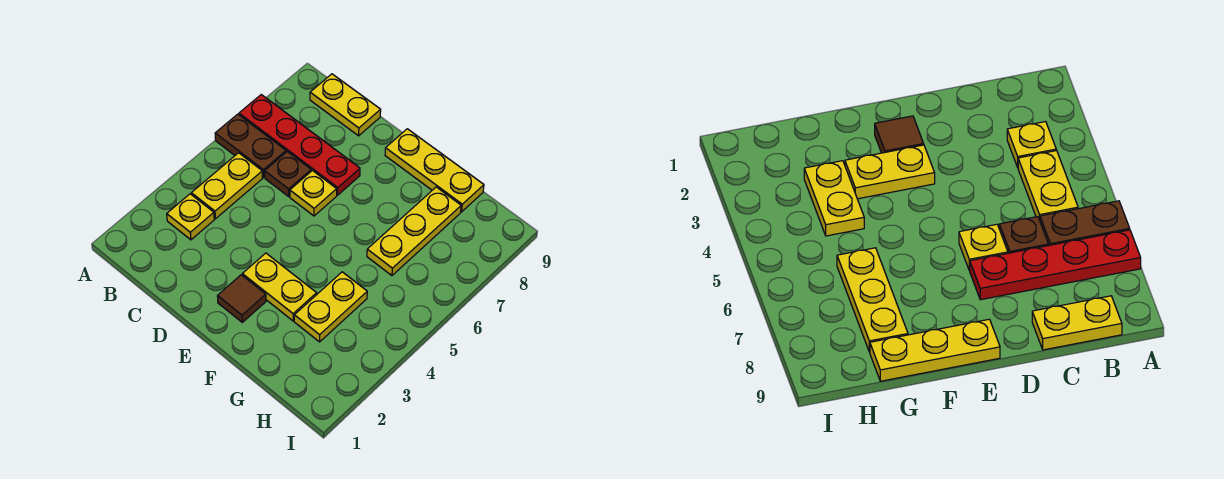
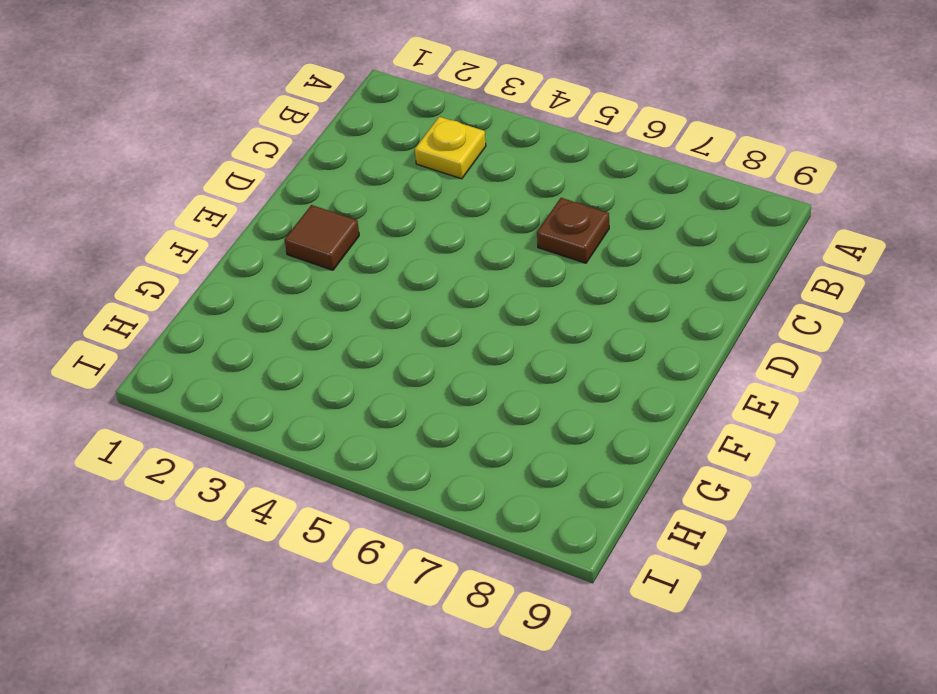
none -> brown 1x2 plate [215,114,286,177]
none -> red 1x4 plate [239,95,360,195]
none -> yellow 1x2 plate [191,153,263,219]

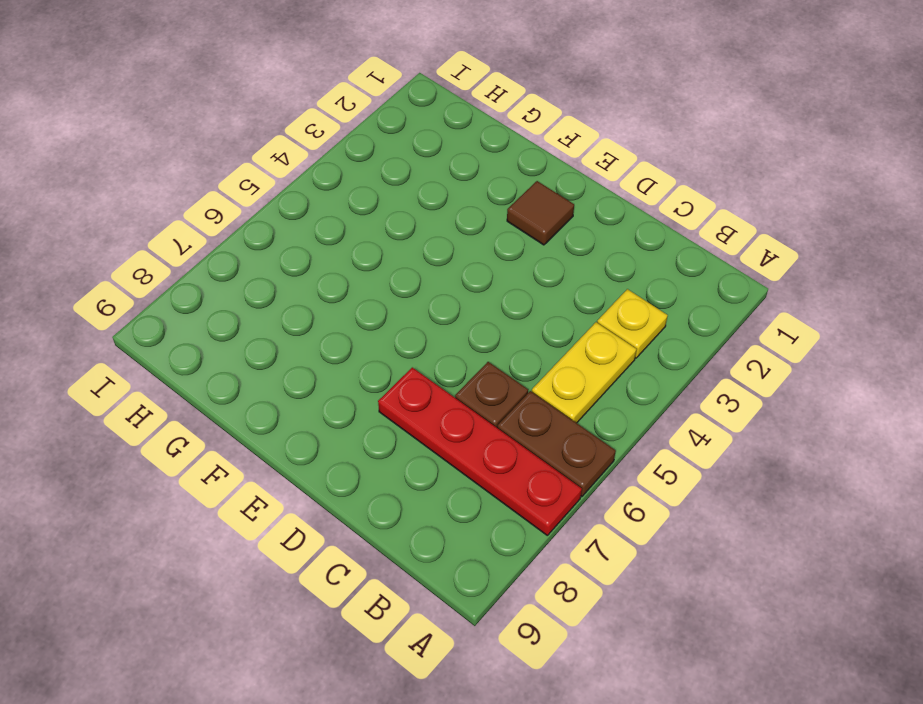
none -> yellow 1x2 plate [310,74,381,136]
none -> yellow 1x1 plate [290,171,337,216]
none -> yellow 1x2 plate [242,253,317,321]

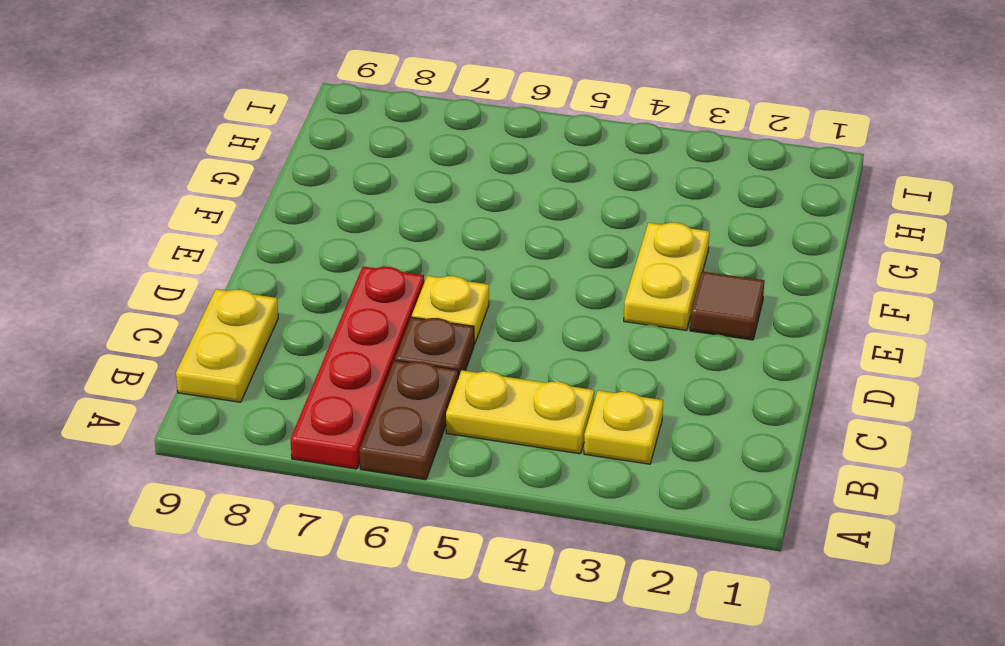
none -> yellow 1x3 plate [385,129,484,212]
none -> yellow 1x2 plate [294,272,367,342]
none -> yellow 1x3 plate [367,187,461,276]

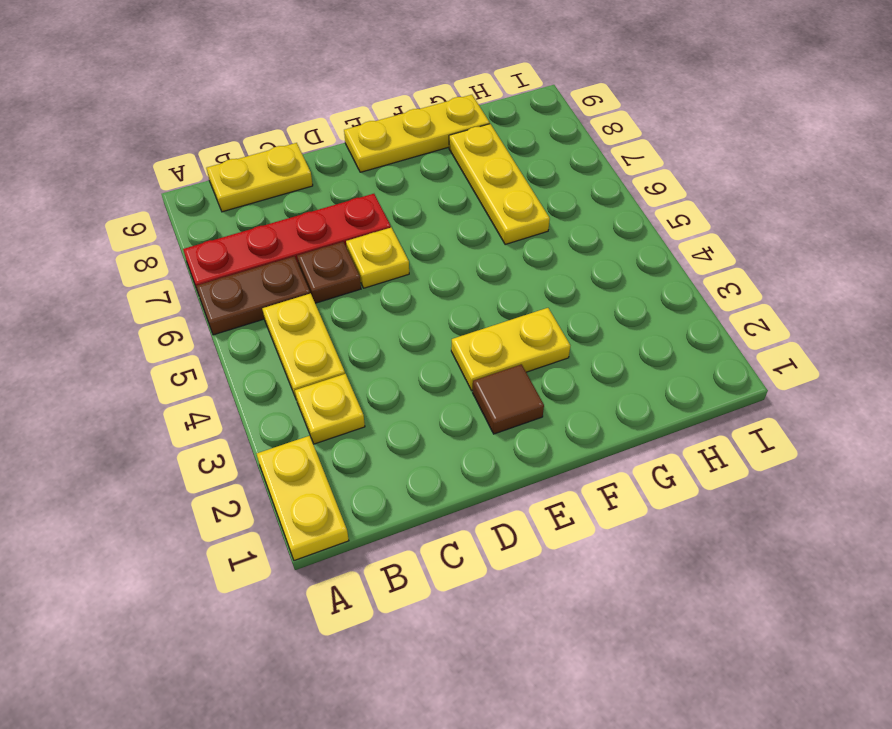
yellow 1x2 plate [257,436,349,561] -> yellow 1x2 plate moved to [294,272,367,342]

